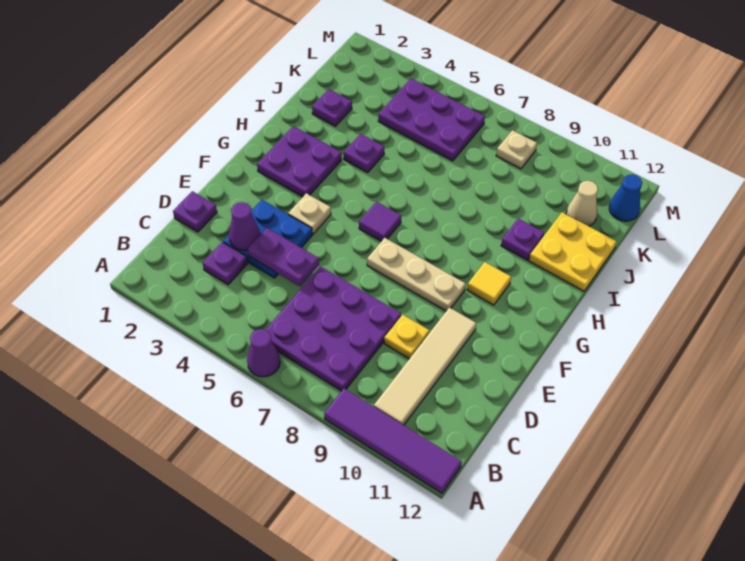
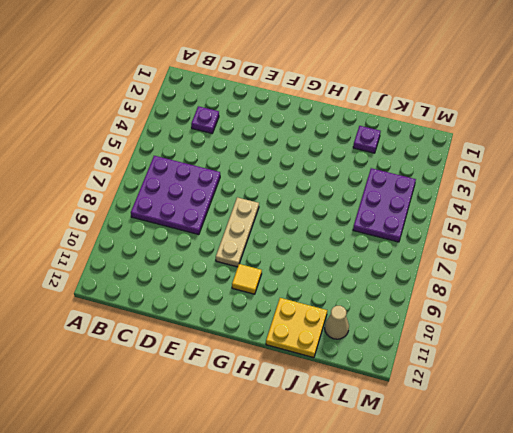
none -> purple 1x1 cone [247,329,280,377]
none -> purple 1x4 tile [324,389,462,493]
none -> tan 1x4 tile [374,308,476,425]

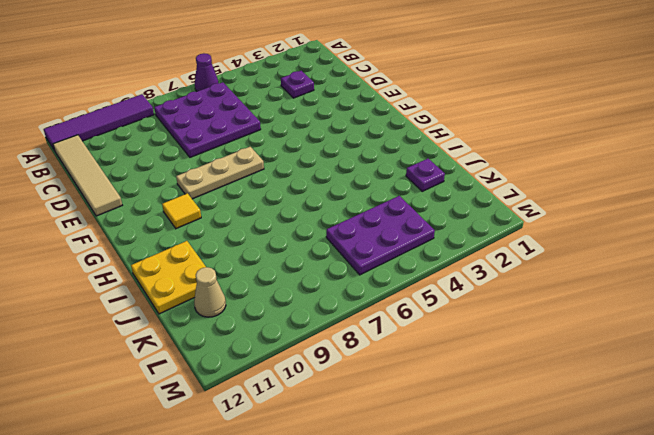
tan 1x4 tile [53,135,122,216] -> tan 1x4 tile moved to [374,308,476,425]
none -> purple 1x1 plate [173,191,217,232]
none -> blue 2x2 plate [223,200,312,278]
none -> yellow 1x1 plate [384,315,429,359]

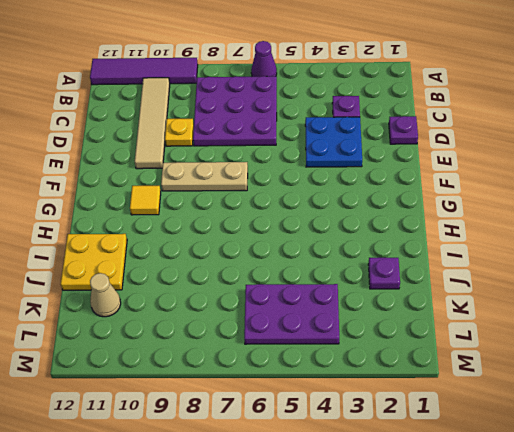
none -> tan 1x1 plate [288,193,331,234]
none -> purple 2x2 plate [257,126,342,197]
none -> purple 1x1 tile [359,202,401,241]

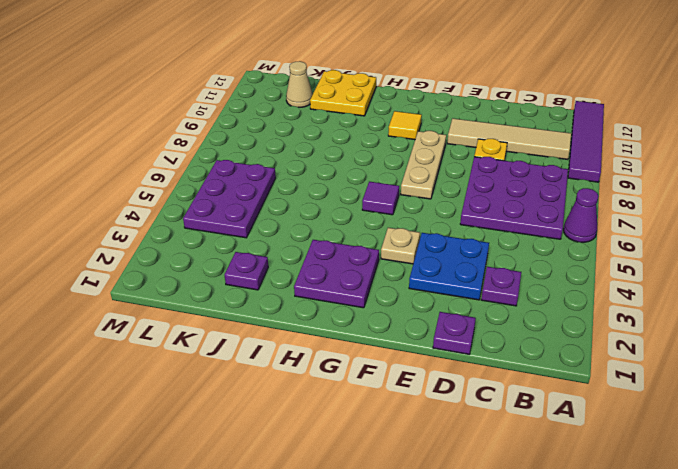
none -> purple 1x1 plate [344,134,384,173]
none -> purple 1x1 plate [501,219,544,260]
none -> tan 1x1 plate [496,130,537,169]

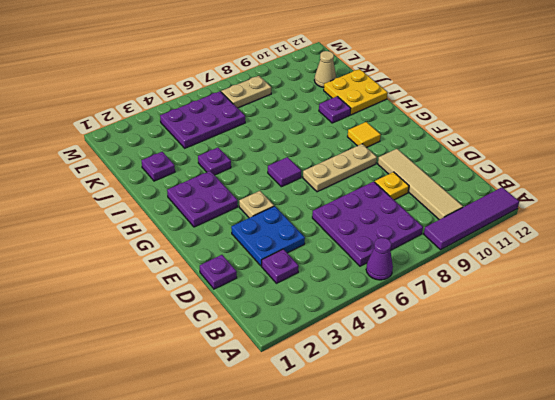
tan 1x2 plate [221,76,271,108] -> tan 1x1 plate [496,130,537,169]
none -> blue 1x1 cone [609,174,642,221]
none -> purple 1x1 cone [229,202,260,250]
none -> purple 1x2 plate [248,228,319,286]

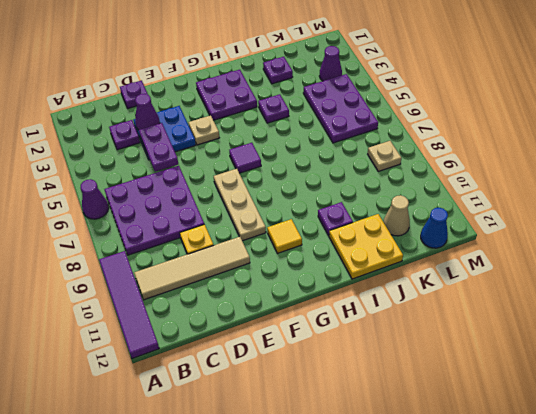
purple 1x1 cone [319,46,342,81] -> none

